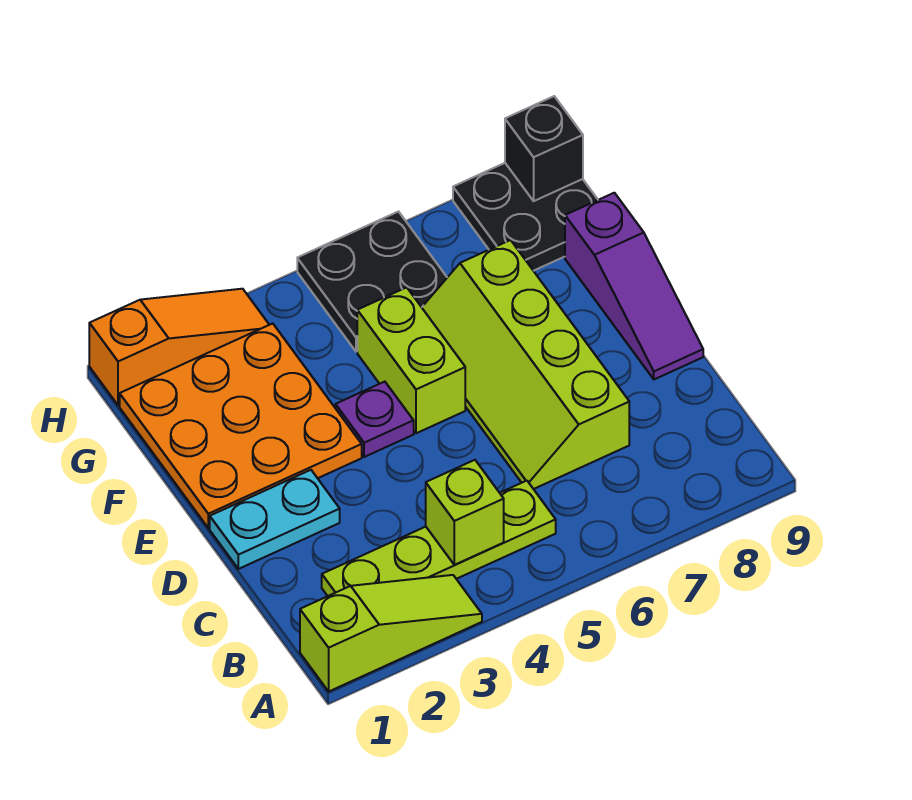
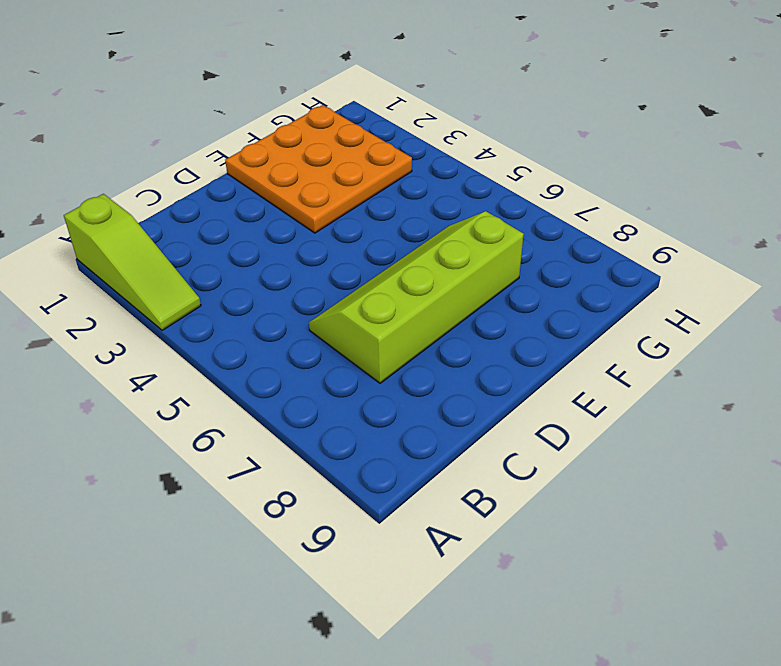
none -> lime 1x4 plate [322,481,556,596]
none -> cyan 1x2 plate [210,470,340,569]
none -> purple 1x3 slope [565,193,703,379]

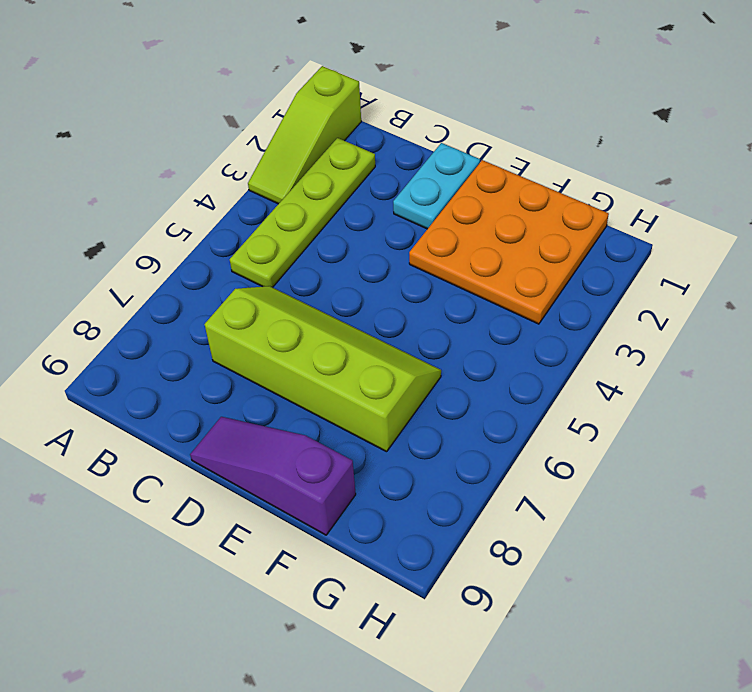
none -> purple 1x1 plate [335,382,414,457]
none -> lime 1x2 brick [357,287,465,433]
none -> black 2x2 plate [297,212,447,352]

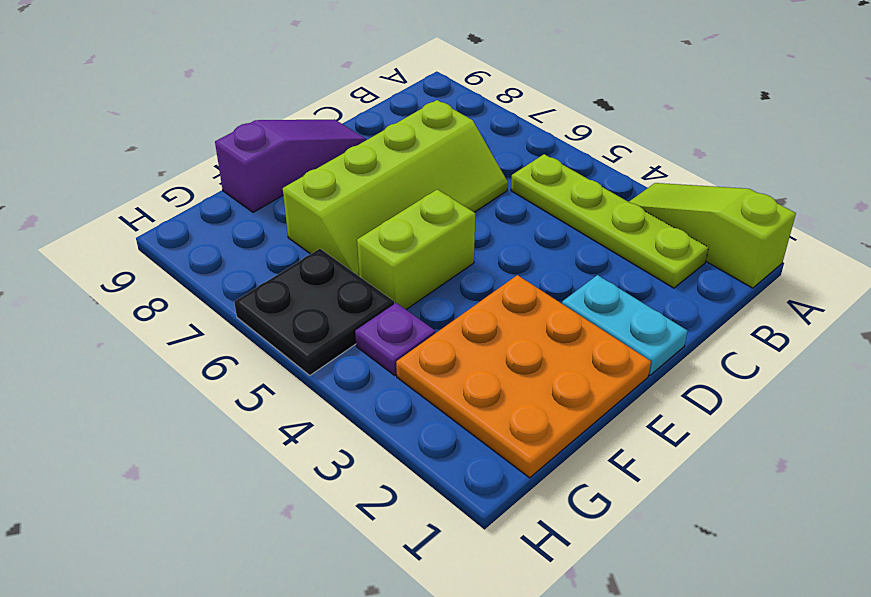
purple 1x1 plate [355,303,435,375] -> purple 1x1 plate moved to [335,382,414,457]
none -> black 2x2 plate [453,163,598,271]
none -> orange 1x3 slope [89,289,269,405]
none -> lime 1x1 brick [426,460,504,565]

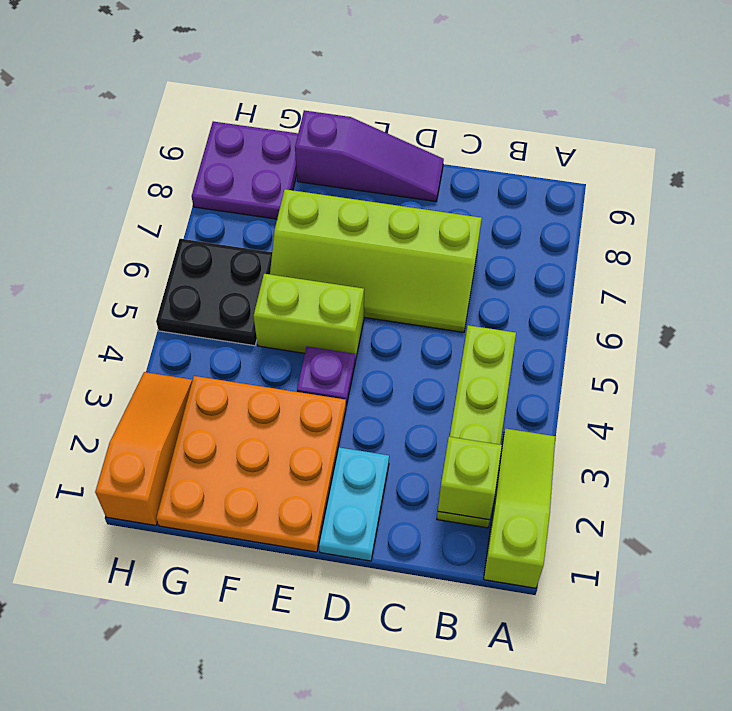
lime 1x1 brick [438,437,502,520] -> lime 1x1 brick moved to [426,460,504,565]
purple 2x2 plate [192,122,298,219] -> black 2x2 plate [453,163,598,271]
none -> black 1x1 brick [505,96,583,201]

